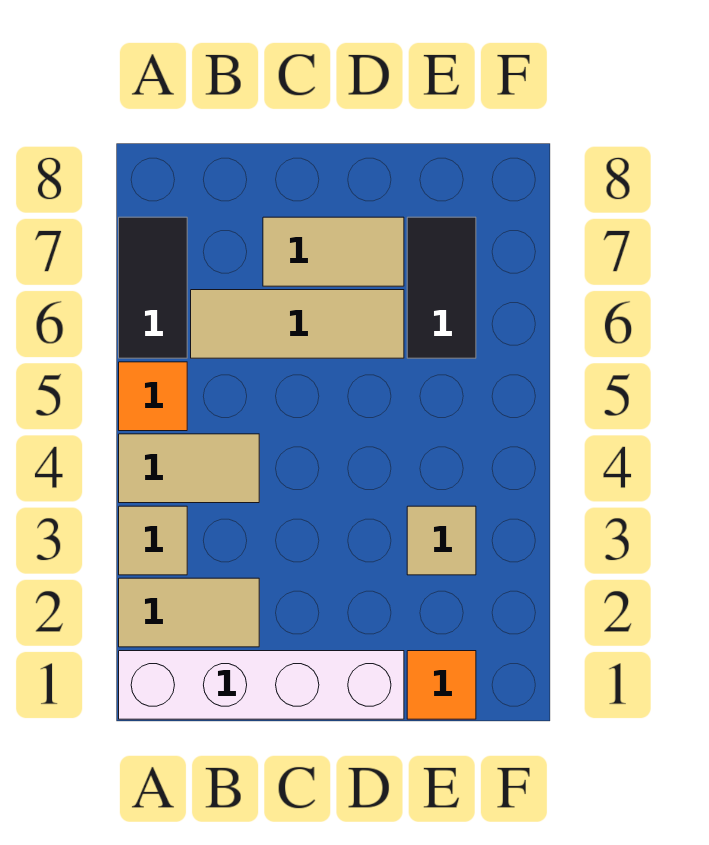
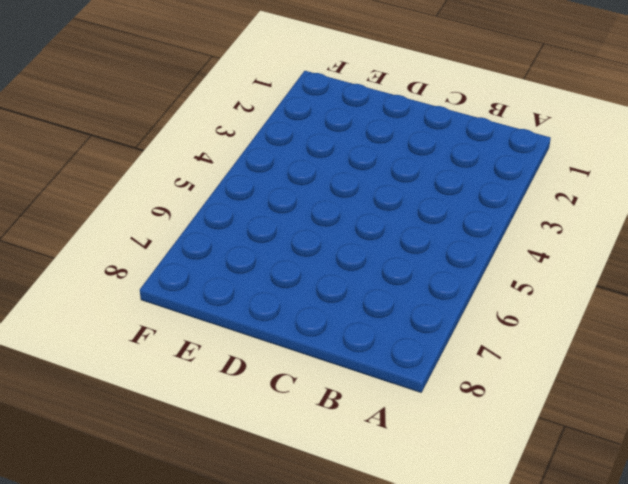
none -> white 1x4 brick [119,651,404,719]
none -> tan 1x2 tile [119,578,259,647]

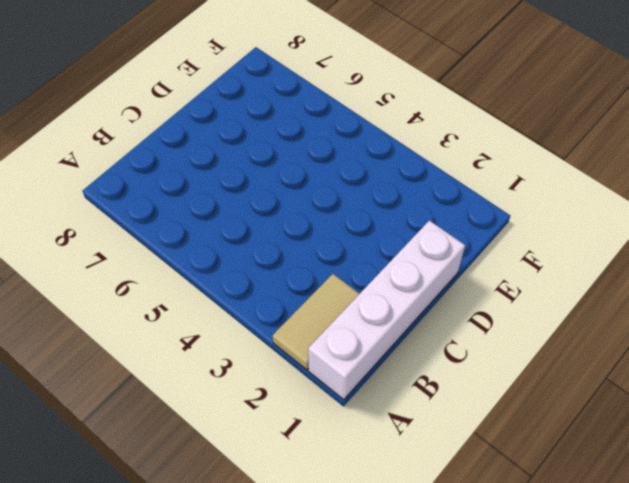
none -> tan 1x1 tile [119,506,187,575]
none -> tan 1x2 tile [119,434,259,503]

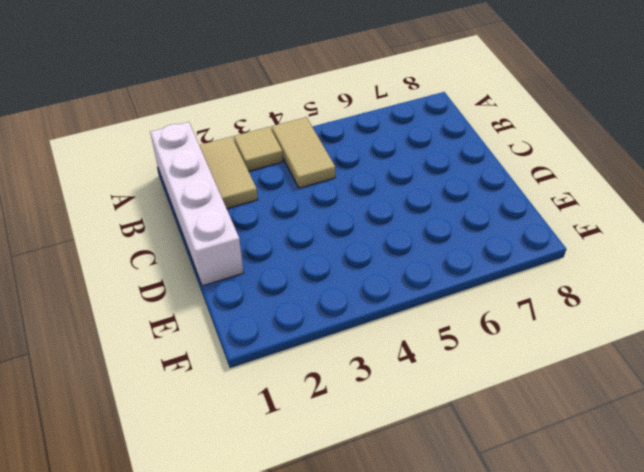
none -> orange 1x1 tile [119,362,187,431]
none -> black 1x2 tile [119,217,187,358]

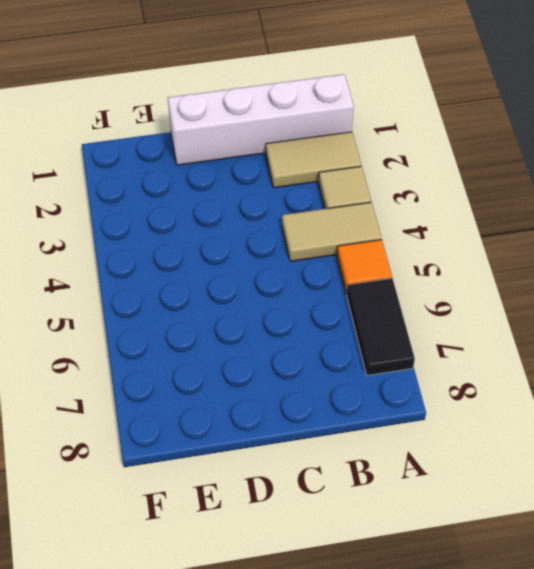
none -> tan 1x3 tile [191,290,404,358]
none -> tan 1x2 tile [263,217,404,286]

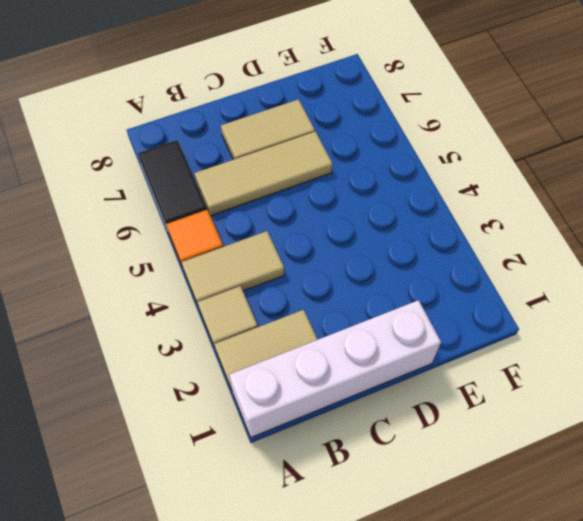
none -> orange 1x1 tile [407,651,476,719]
none -> tan 1x1 tile [407,506,476,575]

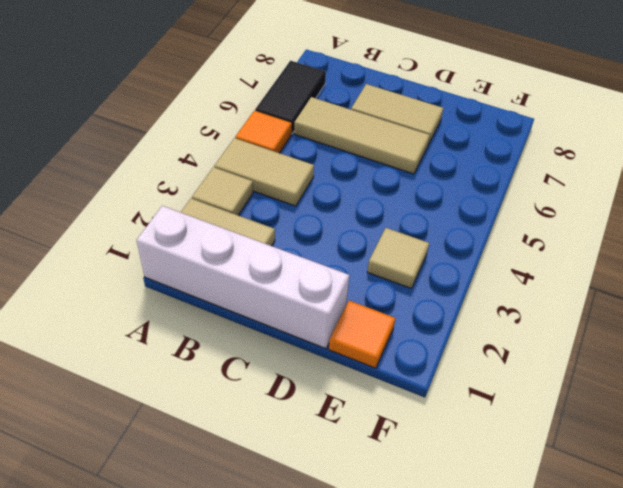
none -> black 1x2 tile [407,217,476,358]

